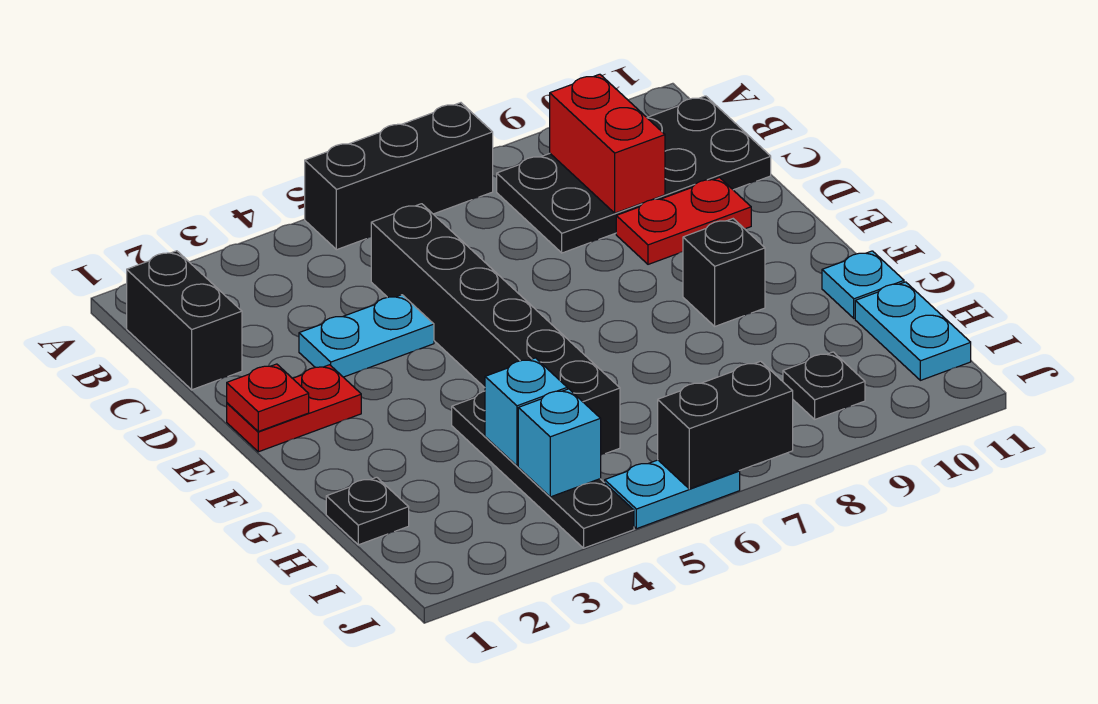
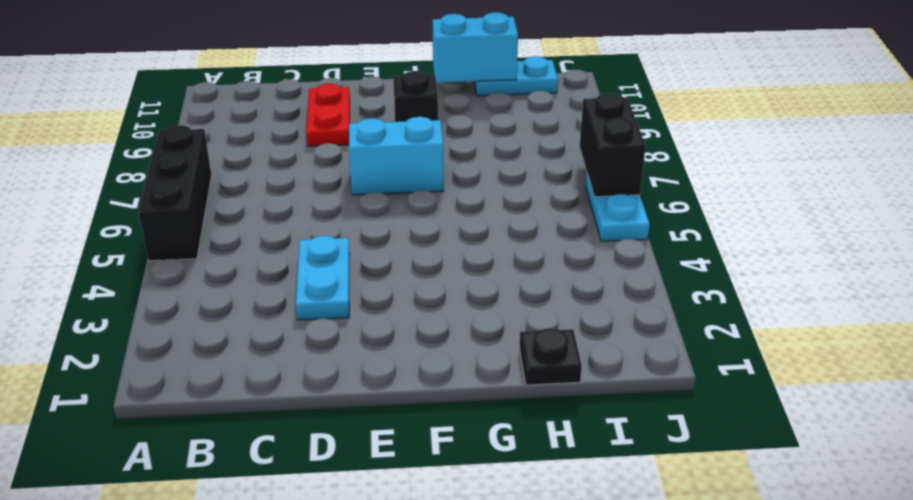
cyan 1x2 brick [349,117,444,195] -> none
cyan 1x2 brick [432,12,518,83] -> none
none -> black 1x2 brick [127,251,242,390]
none -> black 2x4 plate [497,96,771,253]
none -> black 1x6 brick [371,204,620,455]

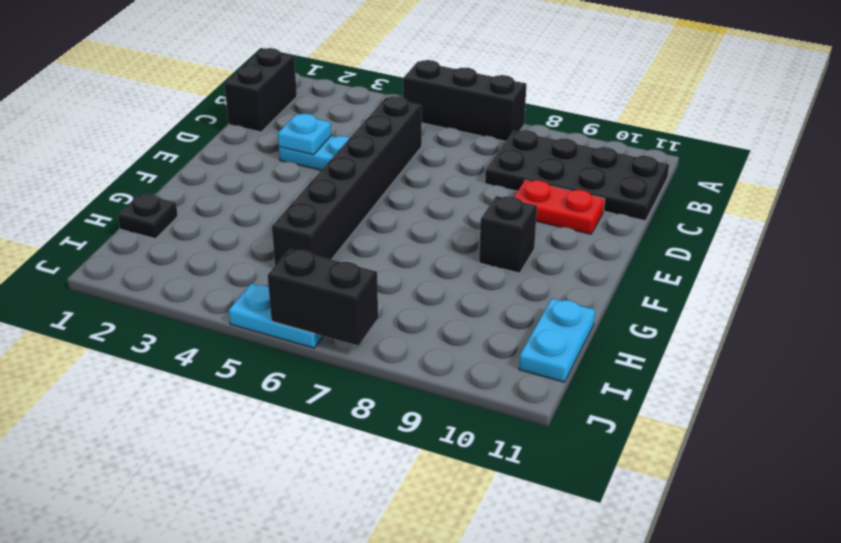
cyan 1x1 plate [278,114,331,155] -> cyan 1x1 plate moved to [822,251,904,318]
none -> red 1x2 plate [227,365,361,452]
none -> black 1x4 plate [452,391,634,548]
none -> black 1x1 plate [783,352,865,419]

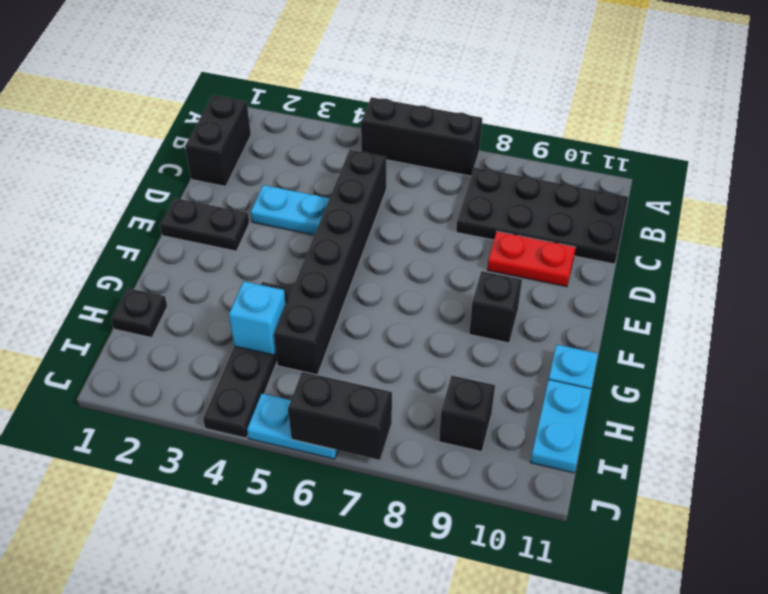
black 1x2 plate [160,198,249,251] -> red 1x2 plate [227,365,361,452]
black 1x1 brick [439,376,495,452] -> black 1x1 plate [783,352,865,419]
none -> red 1x2 brick [550,74,665,213]
none -> red 1x1 plate [227,364,309,431]
none -> cyan 1x1 brick [518,389,601,497]

